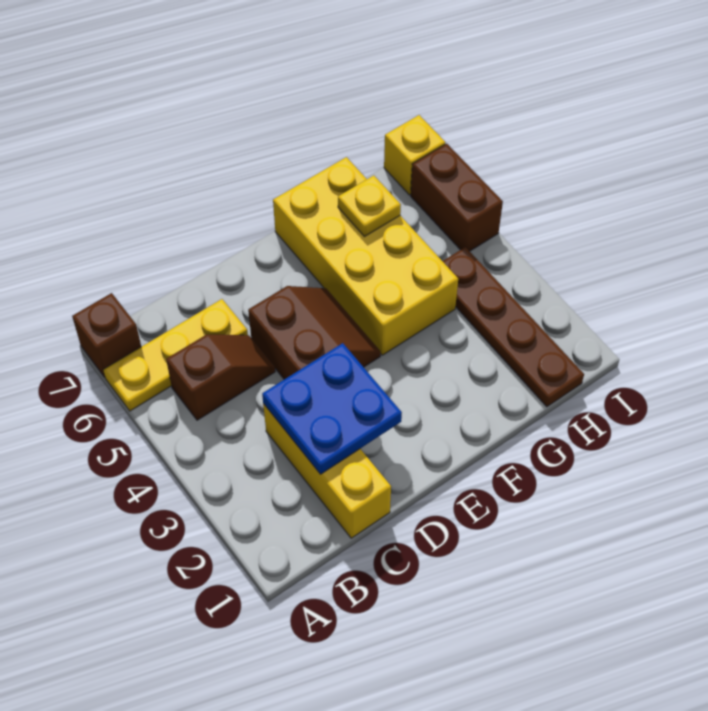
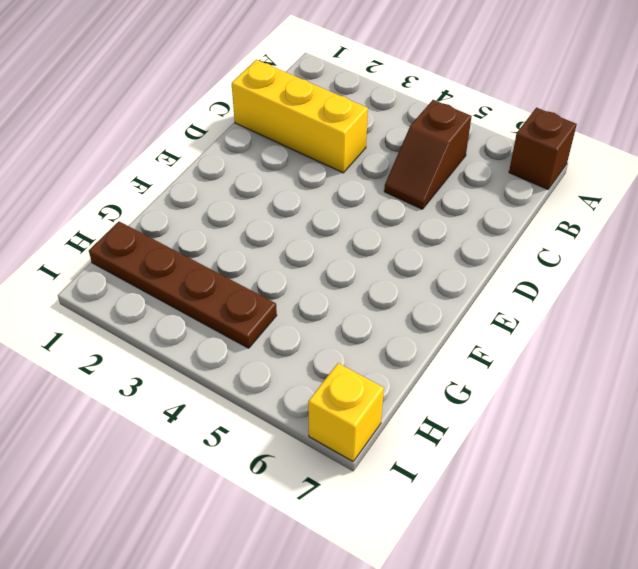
none -> yellow 1x3 plate [103,299,248,411]
none -> brown 2x2 slope [248,286,381,379]

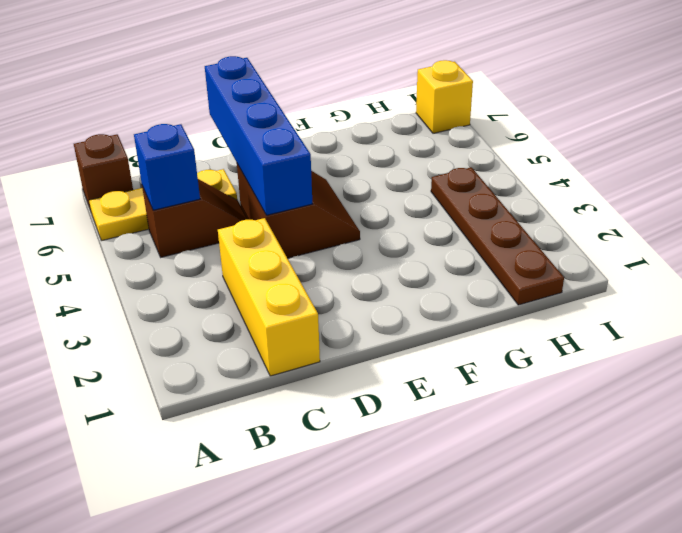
blue 1x1 brick [134,124,200,210] -> none
blue 1x4 brick [205,56,312,215] -> none
none -> yellow 2x4 brick [273,157,458,355]
none -> brown 1x2 brick [411,144,503,251]

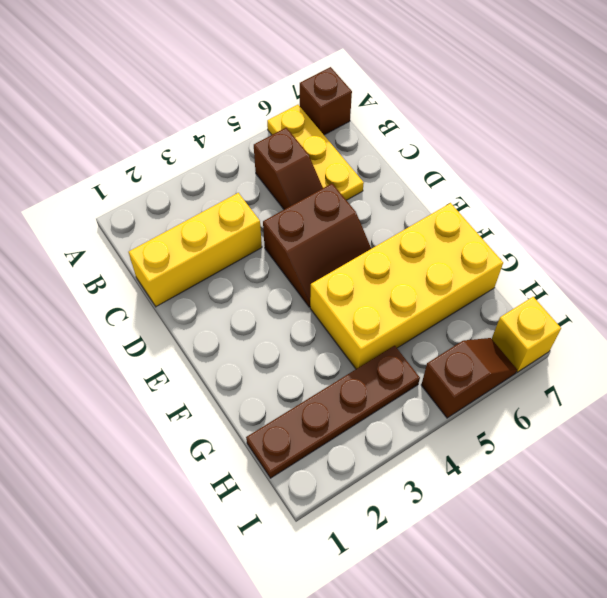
brown 1x2 slope [421,338,517,418] -> brown 1x2 brick [411,144,503,251]
none -> blue 2x2 plate [262,343,402,474]
none -> yellow 1x1 plate [338,176,401,237]

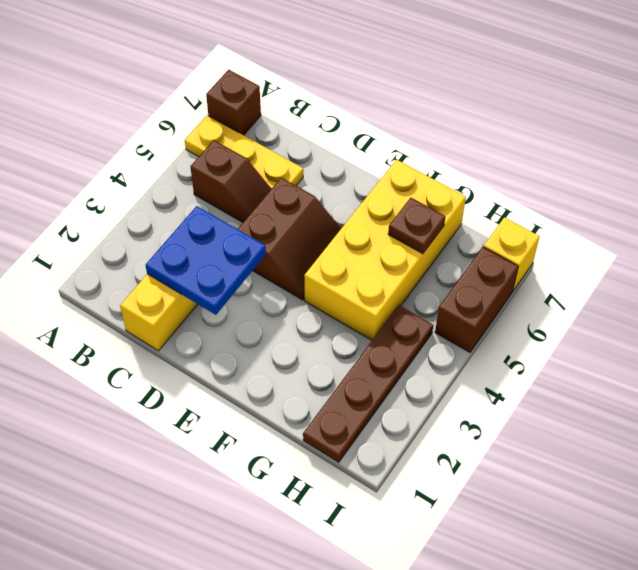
brown 1x1 plate [388,198,445,254] -> yellow 1x1 plate [338,176,401,237]

